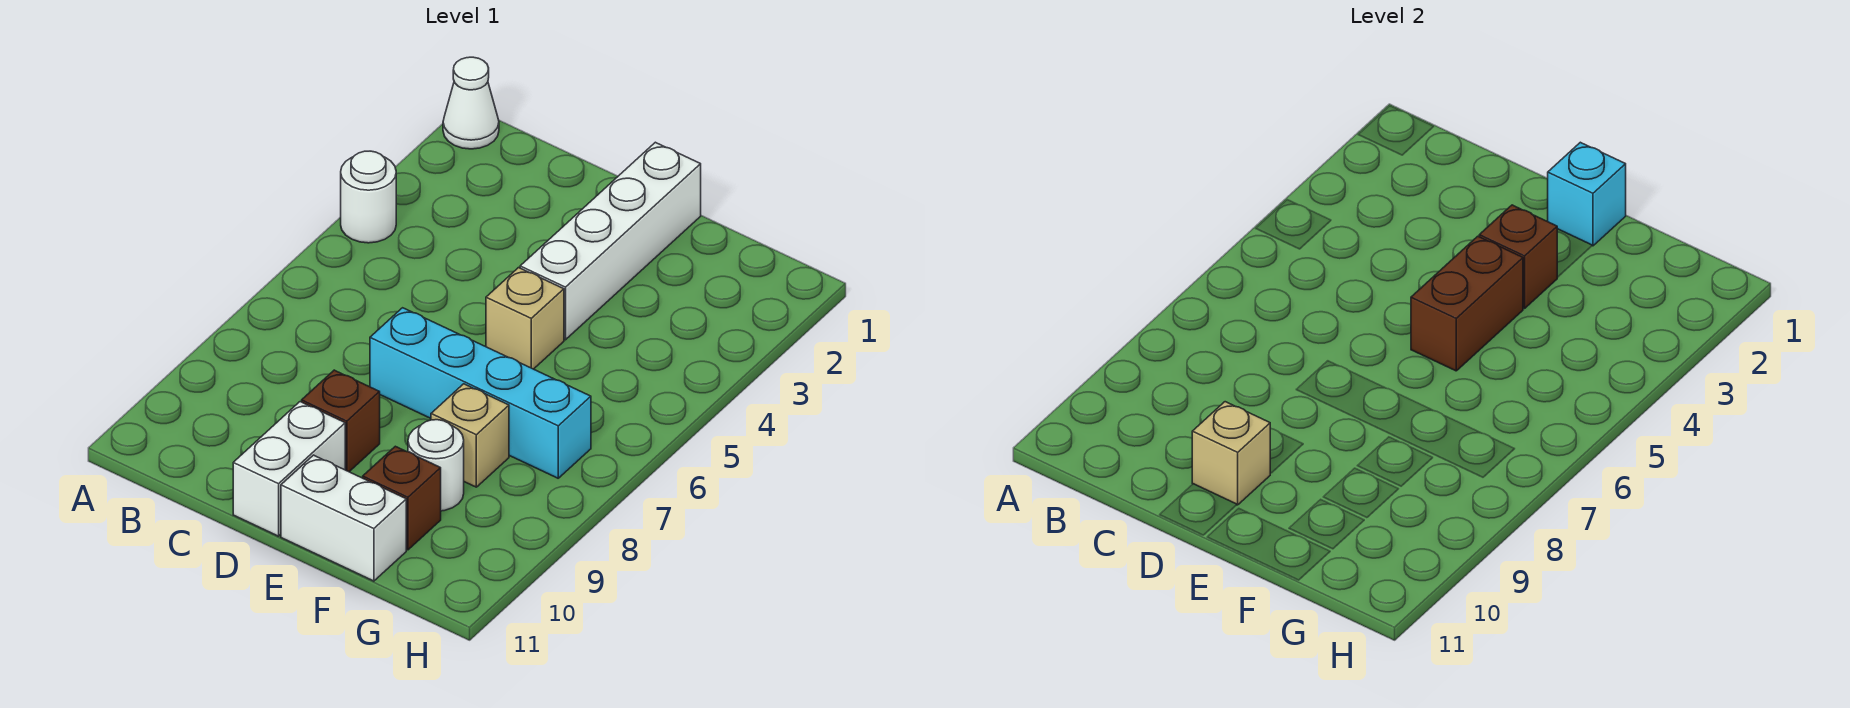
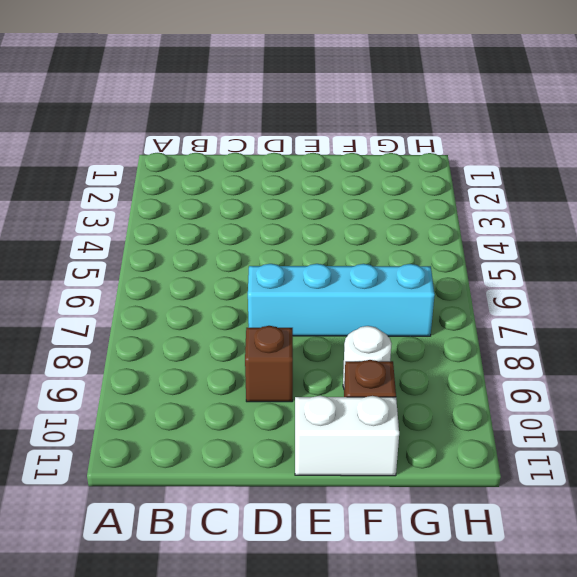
none -> white 1x1 cone [443,57,499,149]
none -> white 1x1 round brick [341,151,396,243]
none -> white 1x2 brick [233,402,345,536]

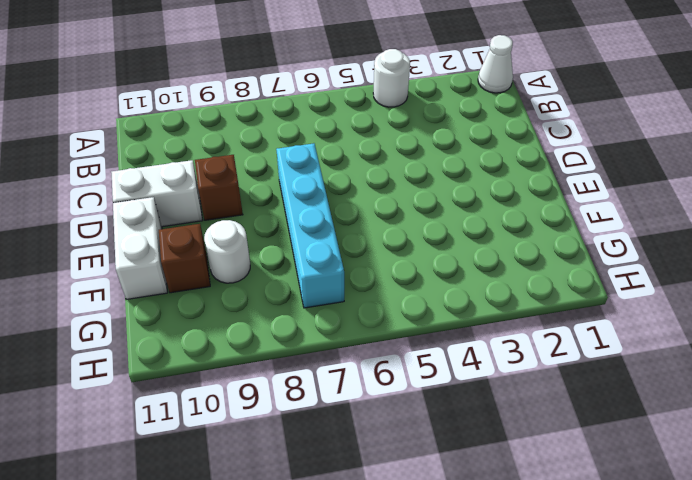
none -> white 1x4 brick [520,142,701,340]
none -> tan 1x1 brick [486,268,564,369]
none -> tan 1x1 brick [431,384,509,487]

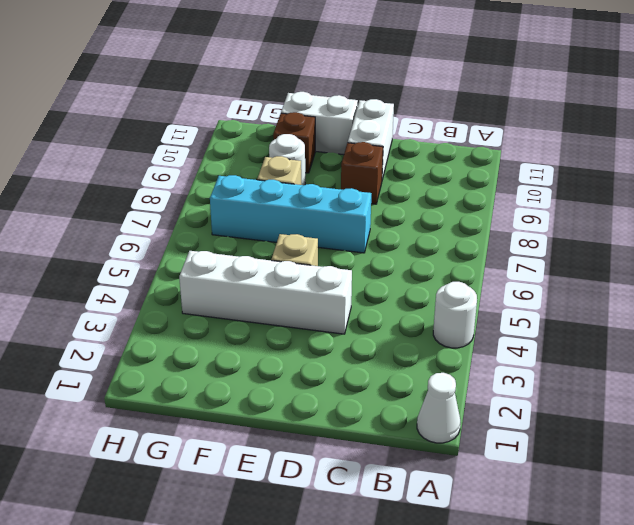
white 1x4 brick [179,251,352,334] -> white 1x4 brick turned to [520,142,701,340]
none -> tan 1x1 brick [1192,402,1270,505]
none -> cyan 1x1 brick [1548,142,1626,246]
none -> brown 1x1 brick [1479,205,1557,308]

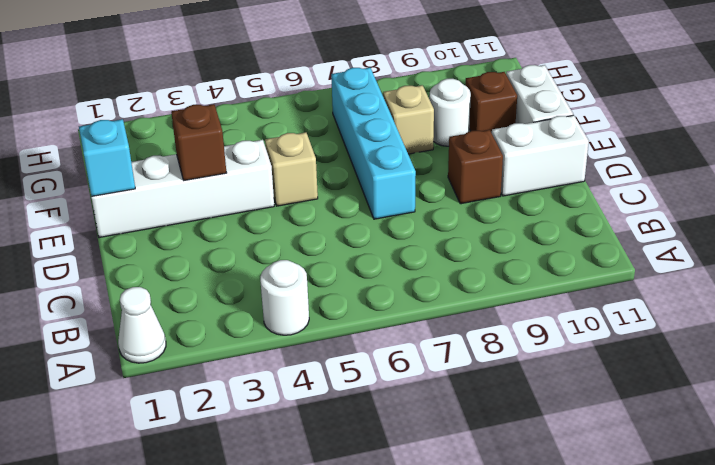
none -> tan 1x1 brick [1192,402,1270,505]
none -> brown 1x2 brick [1411,236,1523,371]

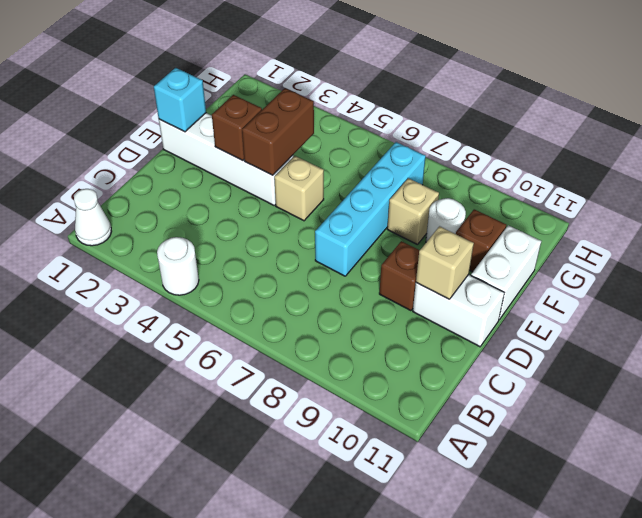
brown 1x2 brick [242,88,314,175] -> brown 1x2 brick turned to [1411,236,1523,371]

